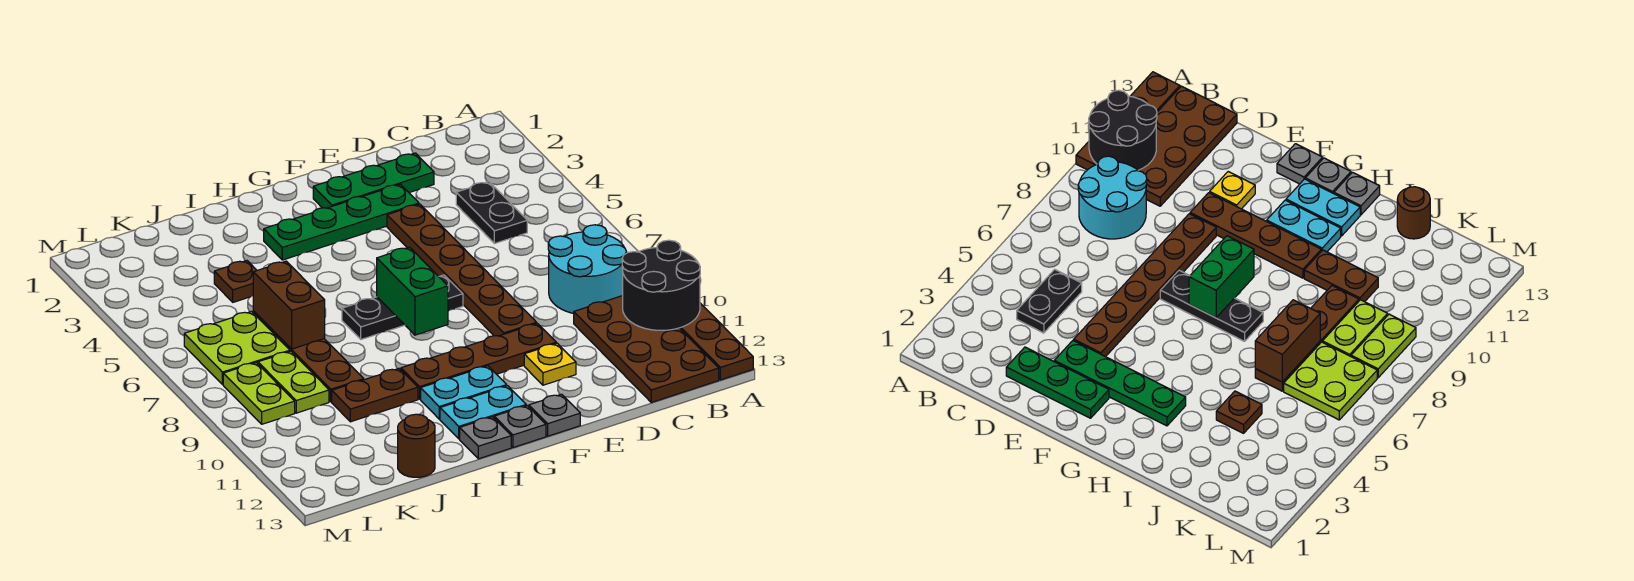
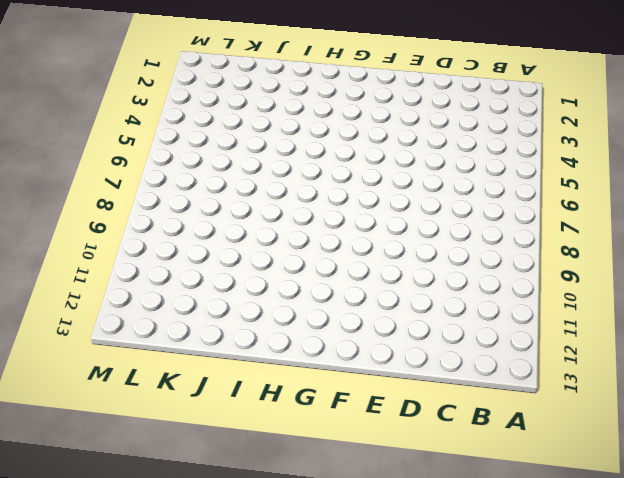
none -> brown 1x4 plate [680,303,753,380]
none -> cyan 2x2 round brick [548,225,627,313]
none -> brown 2x4 plate [574,296,719,402]

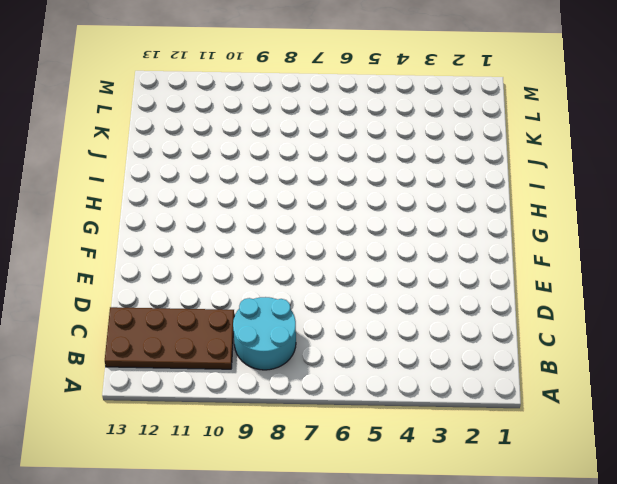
none -> brown 1x4 plate [680,303,753,380]
none -> black 1x2 plate [456,182,527,244]
none -> green 1x3 plate [313,153,434,208]

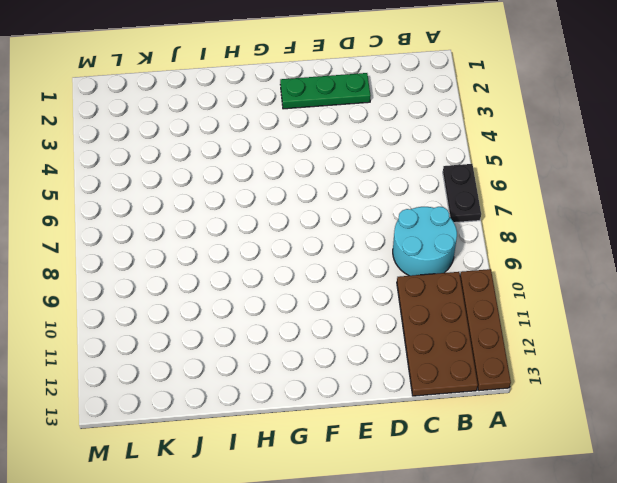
black 1x2 plate [443,164,481,223] -> black 1x2 plate moved to [456,182,527,244]
none -> green 1x4 plate [264,184,419,260]
none -> brown 1x6 plate [387,204,537,336]
none -> brown 1x4 plate [401,323,556,399]

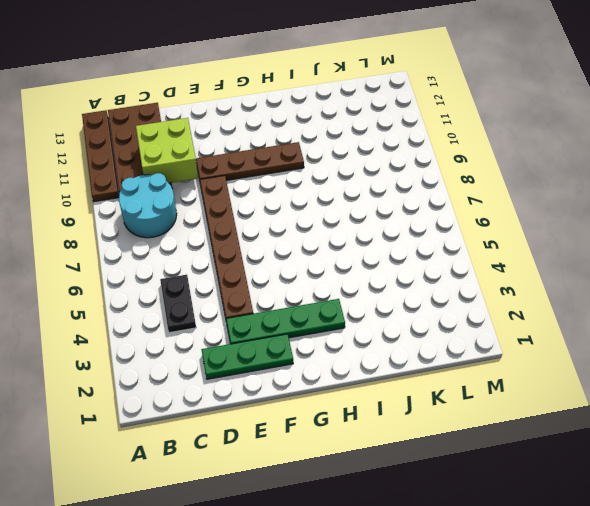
lime 2x2 brick [136,118,198,183] -> none
none -> yellow 1x1 plate [524,343,576,385]
none -> black 1x3 plate [342,275,463,339]
none -> grey 1x1 plate [529,394,580,436]

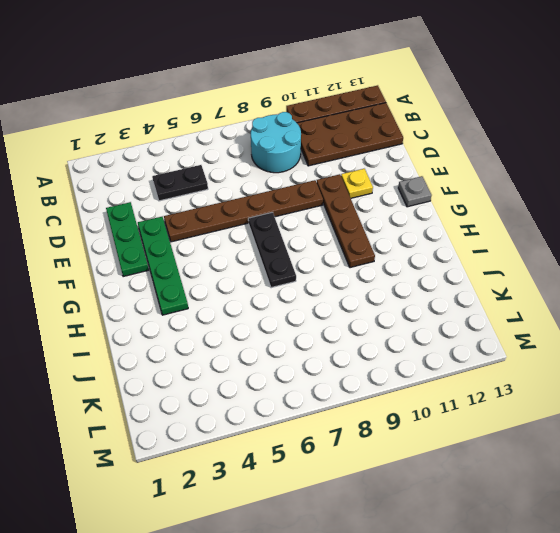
none -> cyan 1x2 plate [421,366,507,419]
none -> cyan 1x2 plate [440,386,526,439]
none -> grey 1x1 plate [494,406,546,448]

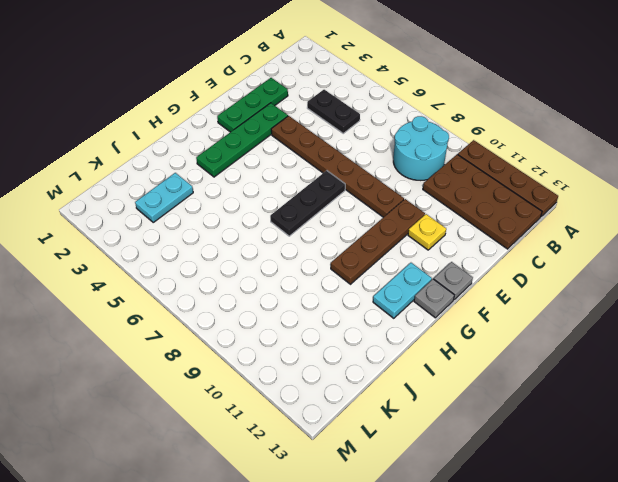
cyan 1x2 plate [135,173,193,222] -> cyan 1x2 plate moved to [421,366,507,419]
none -> grey 1x1 plate [460,417,511,459]
none -> brown 1x2 plate [332,369,418,422]
none -> brown 1x1 plate [214,261,257,302]

